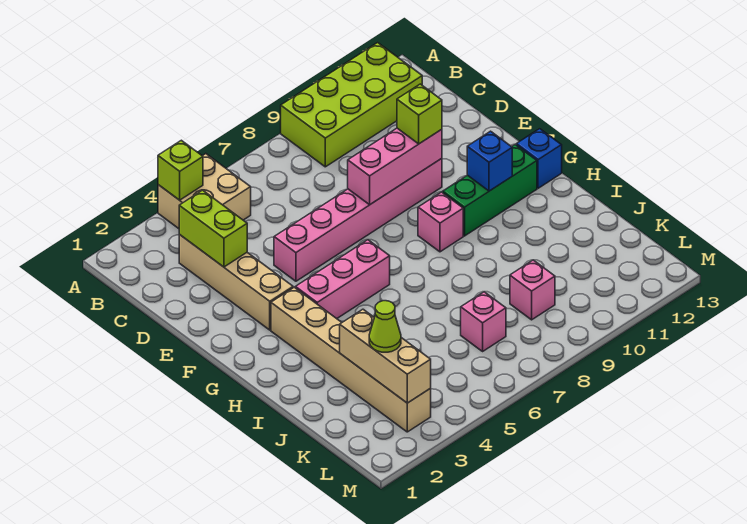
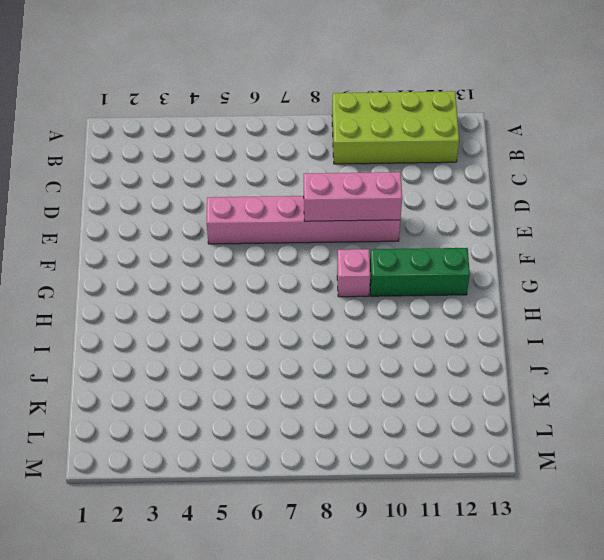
none -> tan 2x2 brick [158,154,251,229]
none -> tan 1x4 brick [179,235,293,330]
none -> tan 1x6 brick [271,287,431,432]

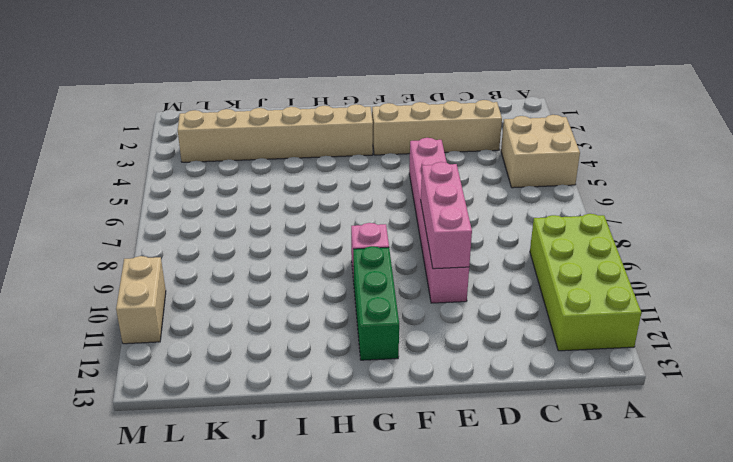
tan 1x2 brick [116,256,166,344] -> none
none -> pink 1x3 brick [295,240,390,319]
none -> blue 1x1 brick [516,129,562,188]
none -> pink 1x1 brick [461,292,506,351]

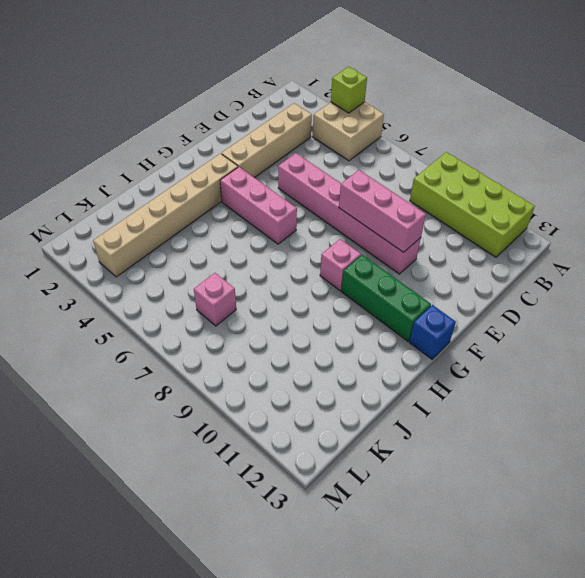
none -> pink 1x1 brick [510,260,555,320]
none -> lime 1x2 brick [179,190,247,267]
none -> blue 1x1 brick [467,131,512,191]

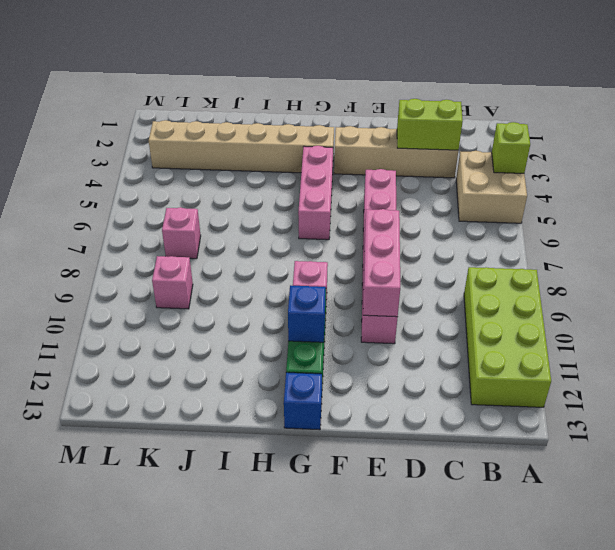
none -> tan 1x3 brick [340,309,431,403]
none -> lime 1x1 brick [397,84,442,144]
none -> lime 1x1 cone [369,301,401,352]

